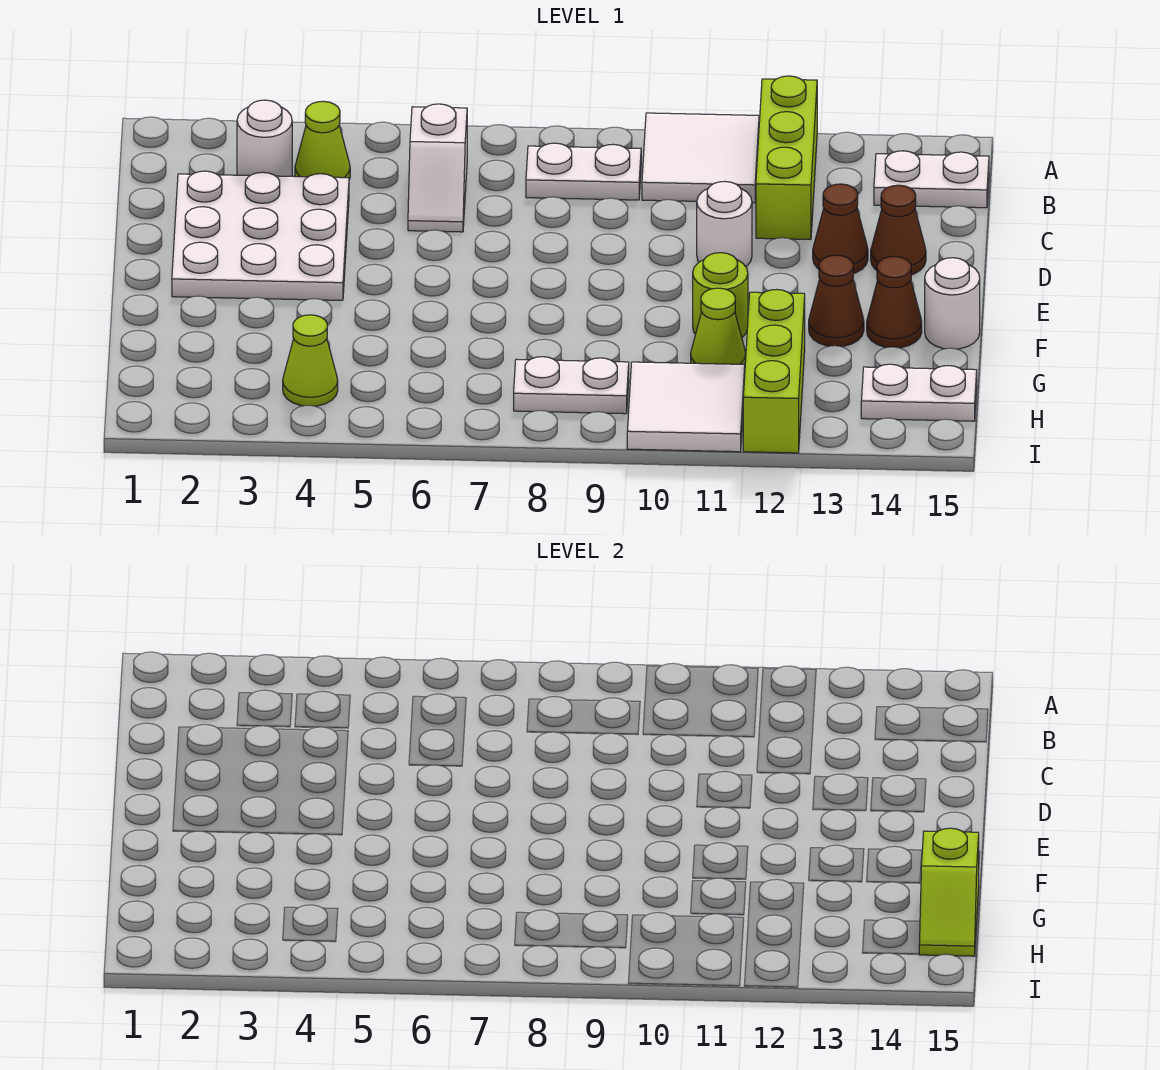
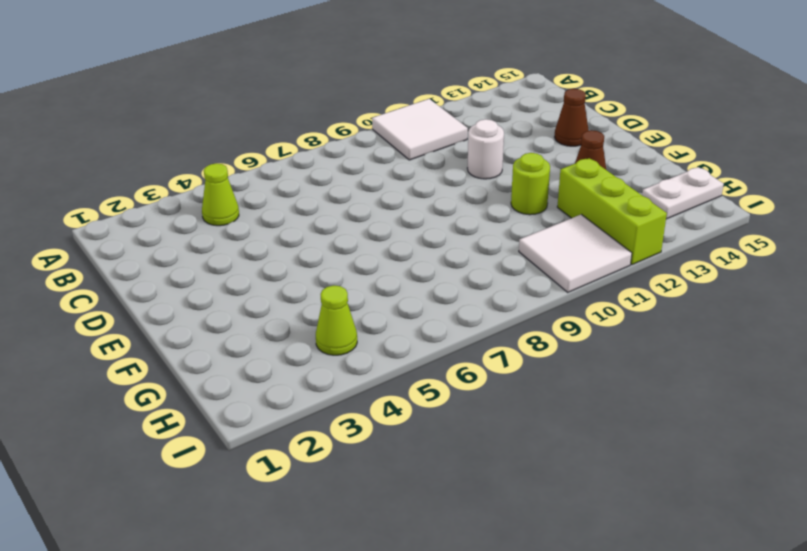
none -> lime 1x3 brick [756,76,817,240]
none -> white 1x1 round brick [237,100,292,176]
none -> white 1x2 slope [408,104,467,232]

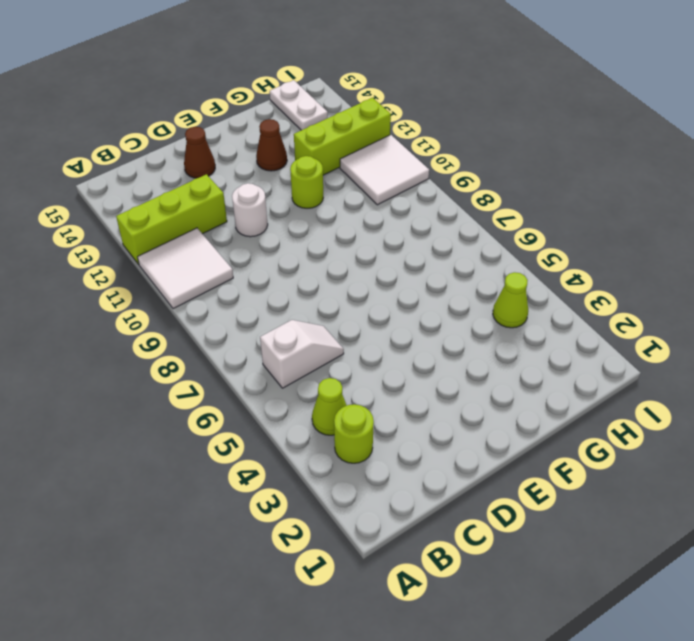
lime 1x1 round brick [334,404,374,463] -> white 1x1 round brick [237,100,292,176]
none -> white 1x2 plate [526,143,641,200]
none -> white 1x2 plate [874,151,989,208]
none -> white 3x3 plate [172,171,349,300]

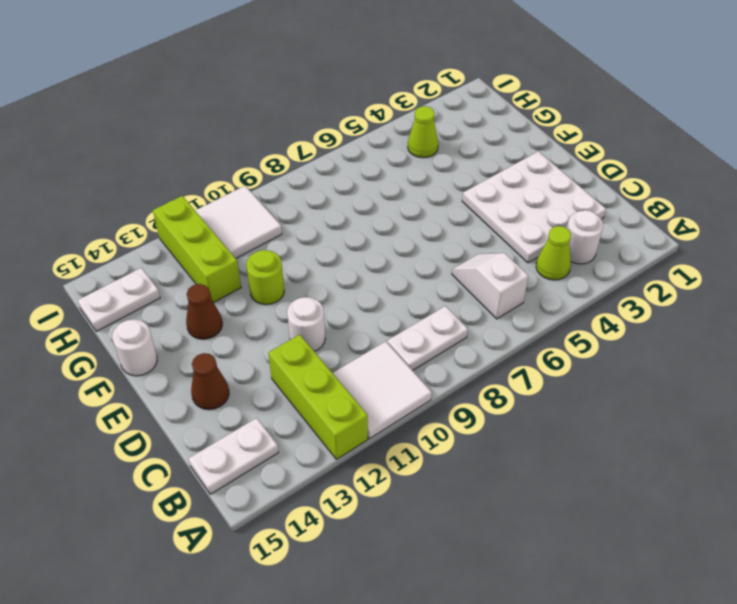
none -> brown 1x1 cone [813,184,868,274]
none -> brown 1x1 cone [867,256,922,348]
none -> lime 1x1 cone [691,288,746,365]

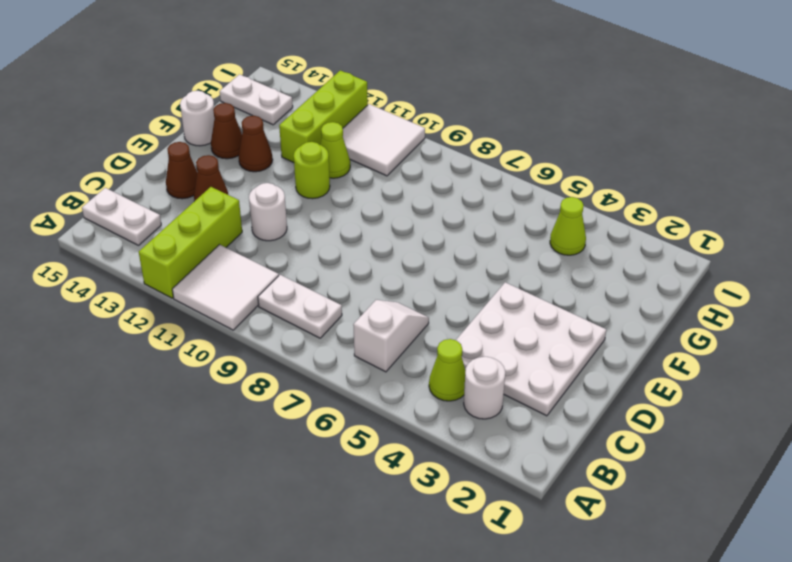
none -> white 1x2 plate [514,357,629,414]
none -> lime 1x2 slope [919,828,979,956]

